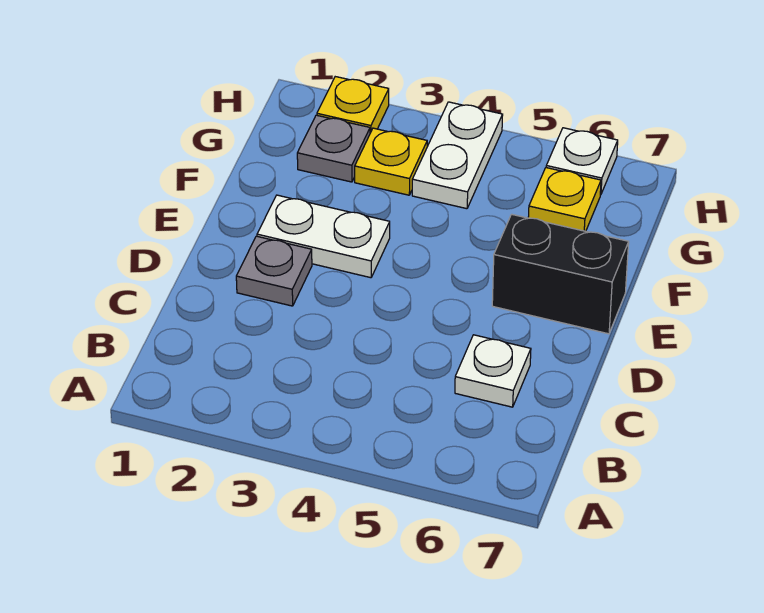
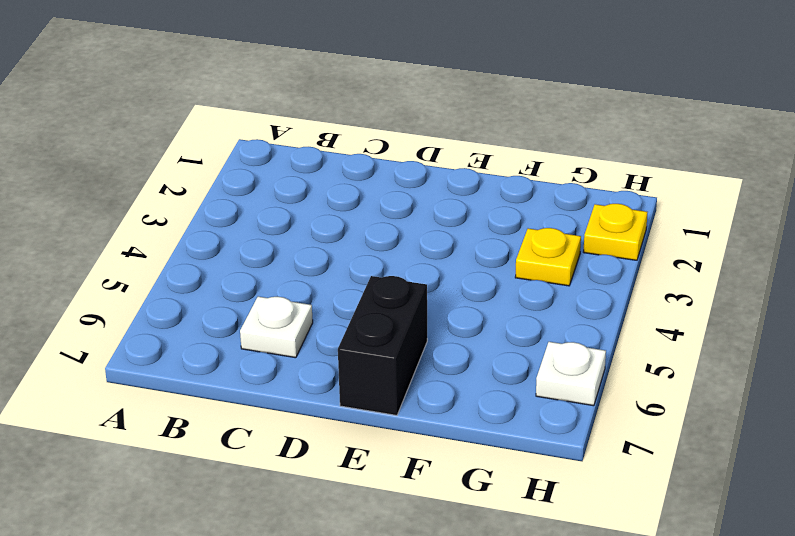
none -> grey 1x1 plate [236,236,312,306]
none -> white 1x2 plate [257,195,390,278]

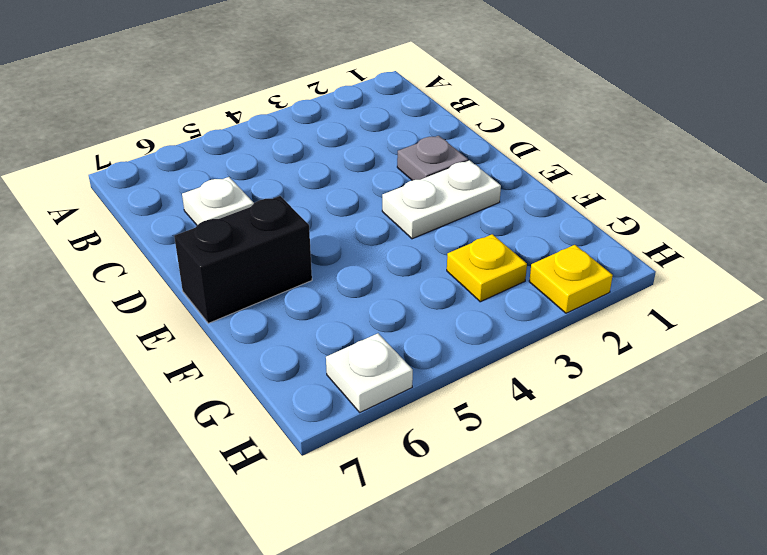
none -> grey 1x1 plate [297,115,370,182]
none -> white 1x2 plate [412,102,503,209]

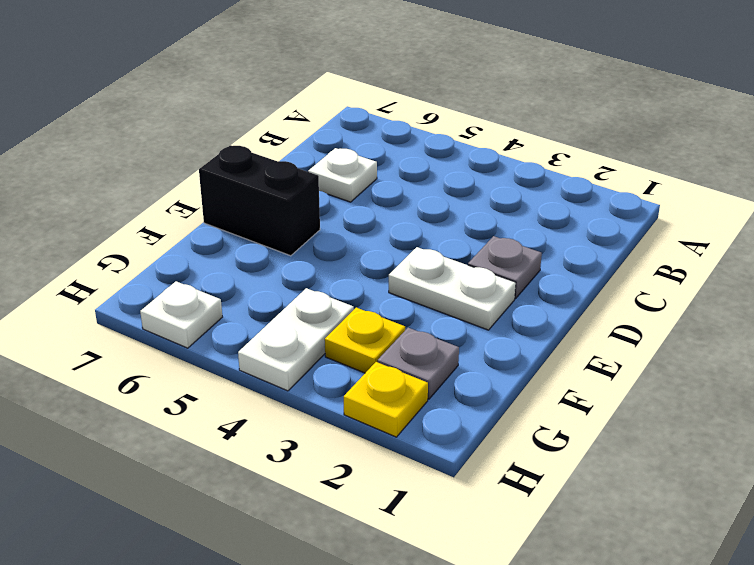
none -> yellow 1x1 plate [528,168,601,231]

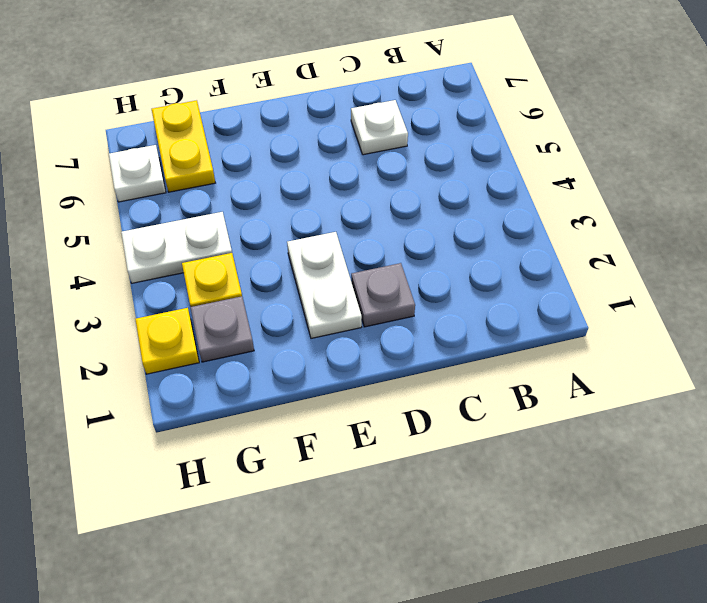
yellow 1x2 plate [152,100,215,192] -> yellow 1x1 plate [528,168,601,231]
none -> black 1x2 brick [492,214,629,334]

